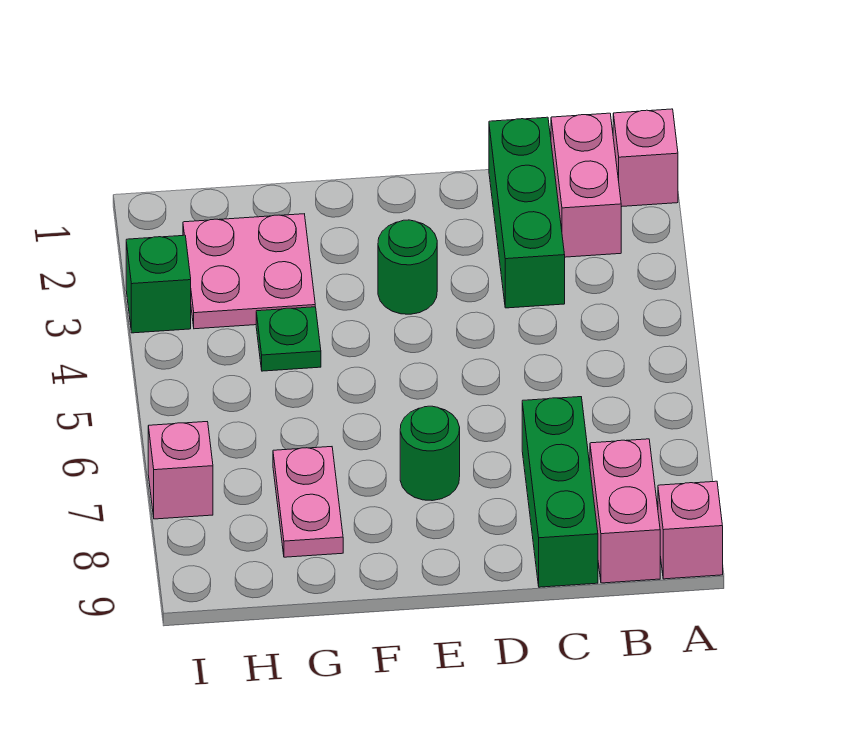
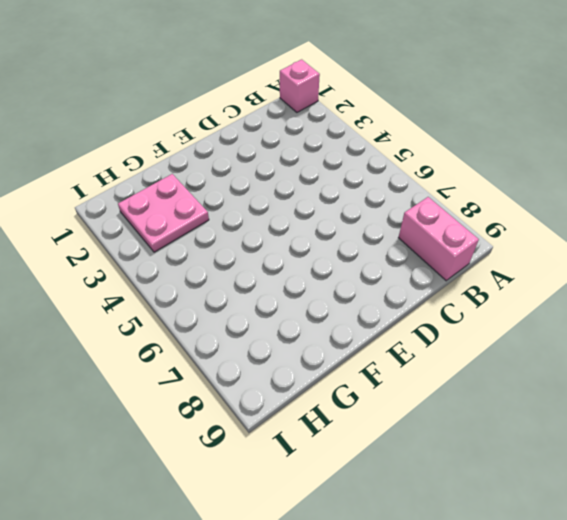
none -> pink 1x1 brick [658,481,723,579]
none -> pink 1x2 brick [551,113,621,257]
none -> green 1x3 brick [489,117,565,308]

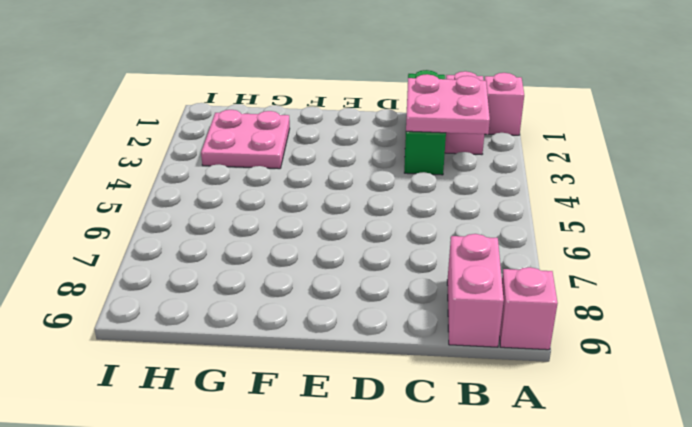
pink 2x2 plate [406,74,490,134] -> none
none -> green 1x3 brick [522,397,598,587]
none -> green 1x1 round brick [378,220,437,314]
none -> green 1x1 round brick [400,406,460,501]

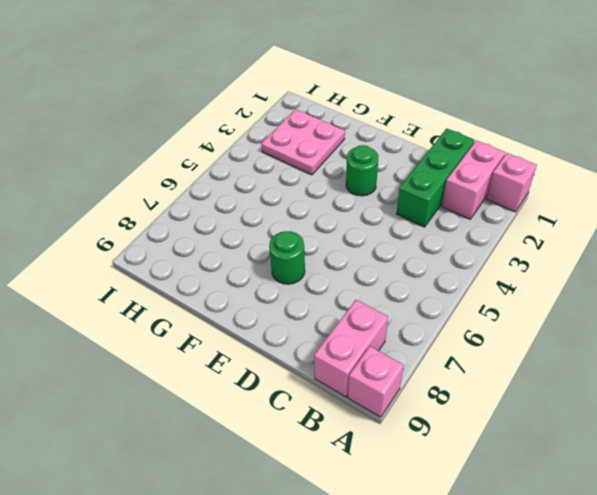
none -> green 1x3 brick [522,397,598,587]
none -> green 1x1 plate [256,307,321,371]
none -> pink 1x2 plate [273,447,343,557]

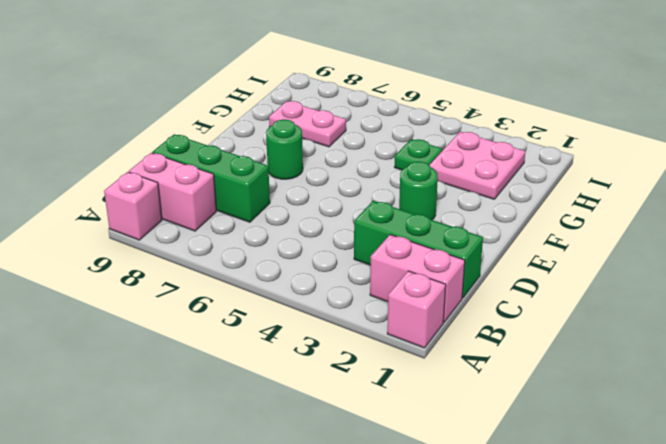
none -> green 1x1 brick [126,235,191,333]
none -> pink 1x1 brick [148,422,213,519]

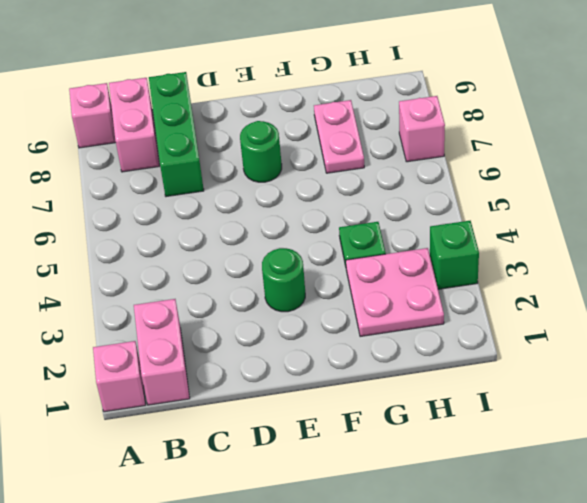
none -> green 1x3 brick [489,117,565,308]

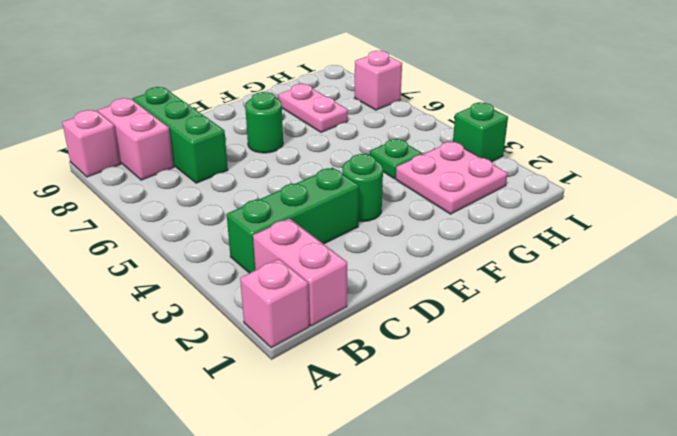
green 1x3 brick [227,168,359,273] -> green 1x3 brick turned to [489,117,565,308]

